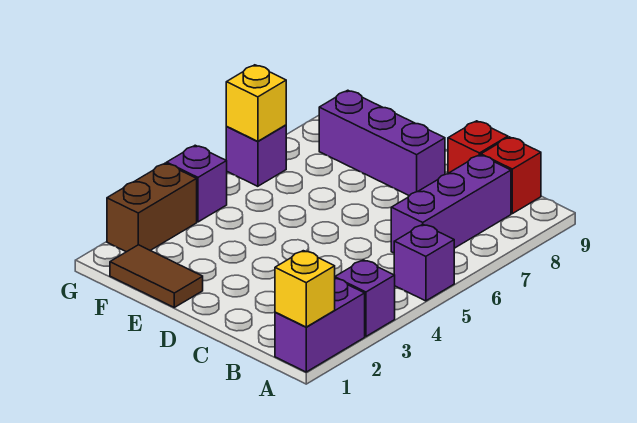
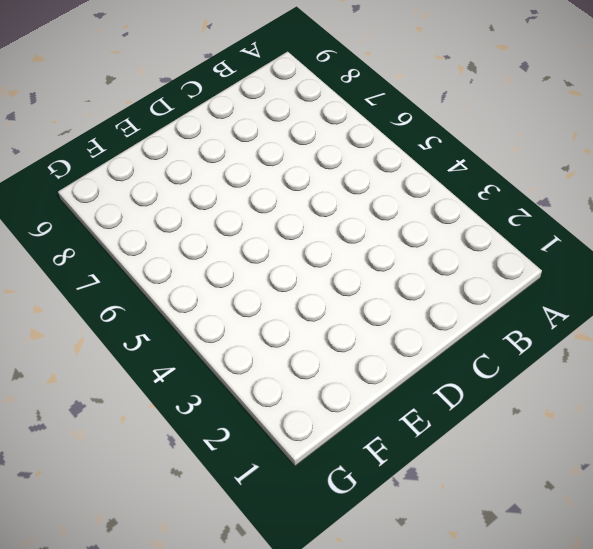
none -> purple 1x2 brick [275,279,365,372]
none -> purple 1x1 brick [335,260,395,336]
none -> purple 1x1 brick [394,224,454,301]

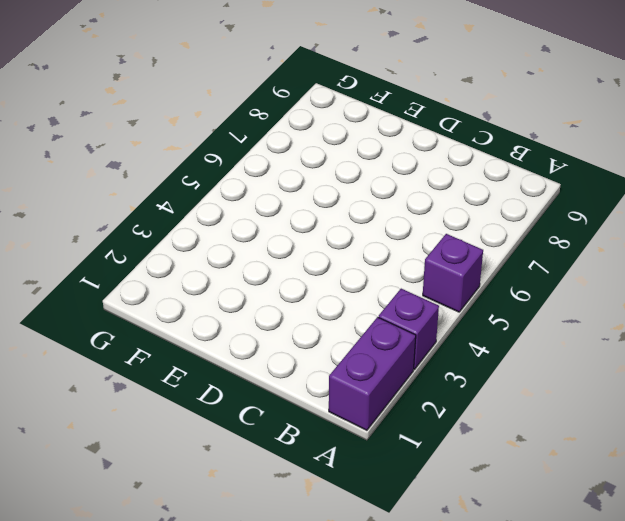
none -> purple 1x3 brick [391,155,511,253]
none -> red 1x1 brick [481,137,541,214]
none -> red 1x1 brick [448,121,508,173]

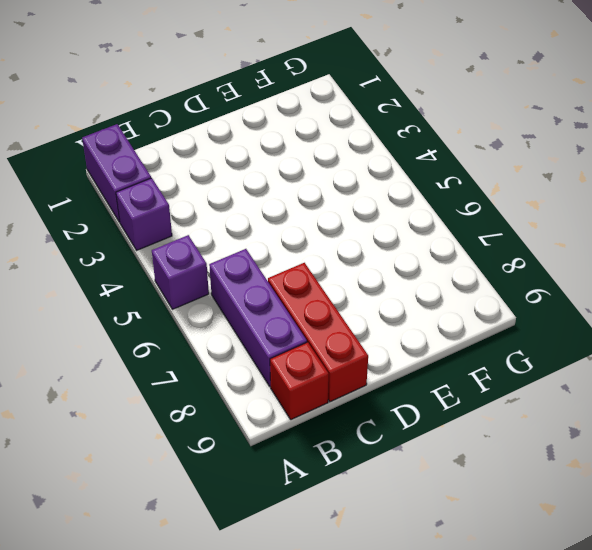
red 1x3 brick [268,263,368,402] -> red 1x1 brick [448,121,508,173]
none -> purple 1x3 brick [319,90,445,196]
none -> brown 1x2 tile [110,245,203,307]
none -> brown 1x2 brick [107,163,197,252]

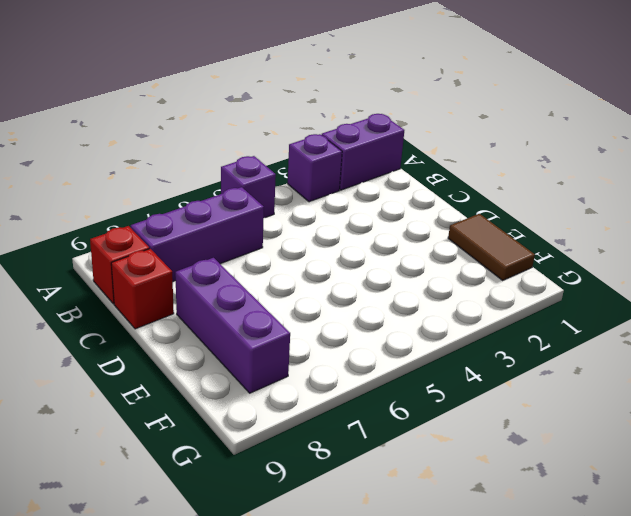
none -> brown 1x2 brick [107,163,197,252]
none -> purple 1x1 brick [167,145,227,222]
none -> purple 1x1 brick [226,125,286,186]

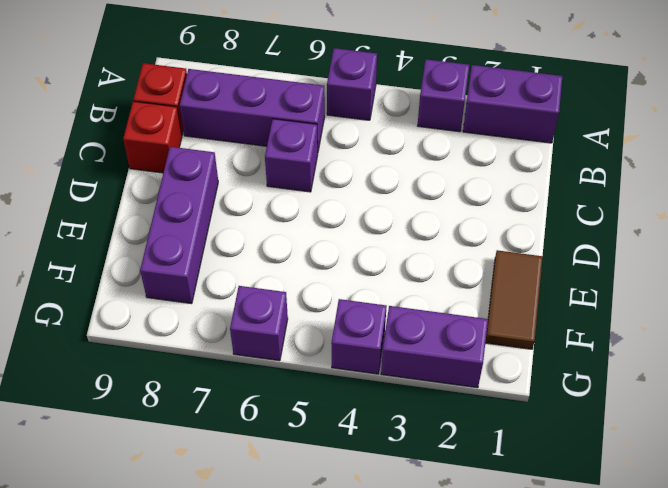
purple 1x1 brick [265,119,318,192] -> none
purple 1x2 brick [381,306,488,388] -> brown 1x2 brick [107,163,197,252]
none -> yellow 1x1 brick [275,251,335,327]
none -> yellow 1x1 brick [226,65,286,142]

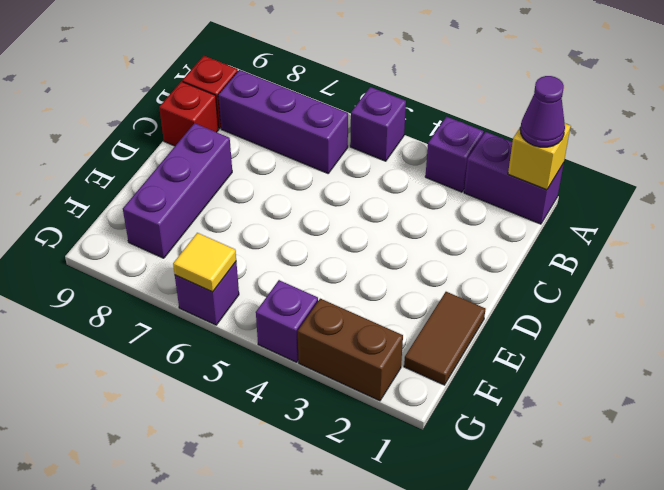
purple 1x1 cone [520,76,565,147] -> none
yellow 1x1 tile [173,233,236,292] -> yellow 1x1 brick [226,65,286,142]

